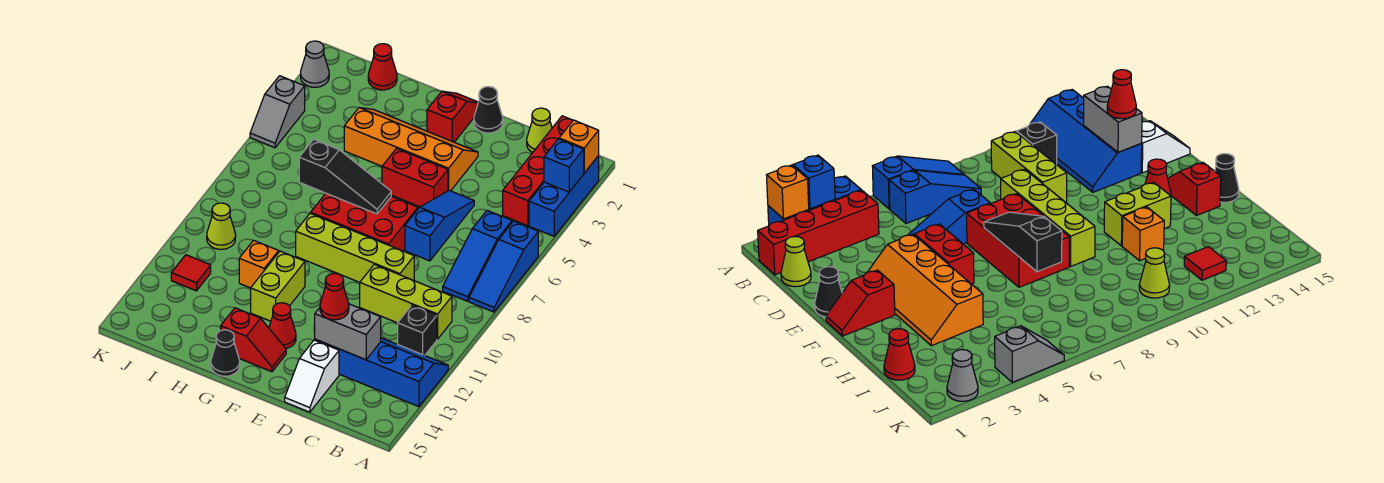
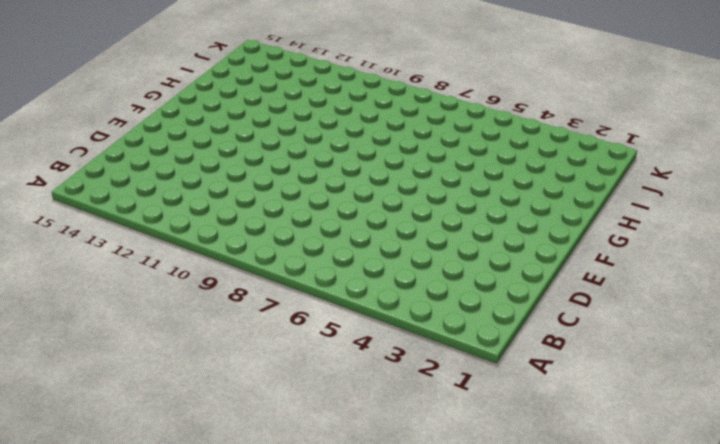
none -> blue 1x3 brick [529,156,599,236]
none -> blue 1x3 slope [469,221,538,312]
none -> blue 2x4 slope [315,338,448,407]
none -> red 1x4 brick [503,116,573,226]

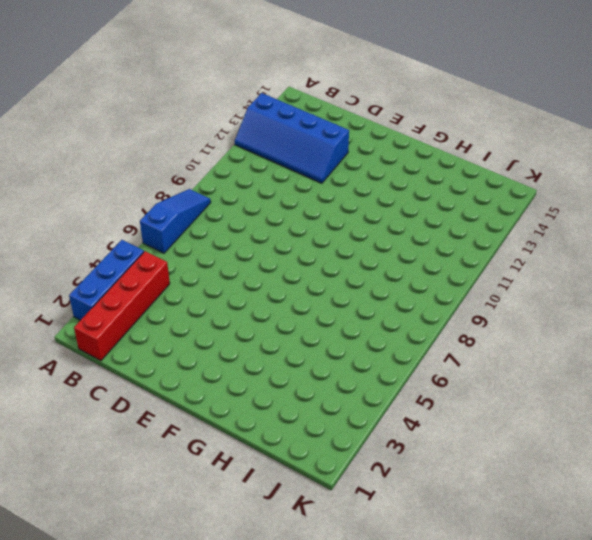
none -> blue 1x3 slope [443,210,512,301]
none -> lime 1x3 brick [360,265,452,339]
none -> black 1x1 brick [398,305,437,355]
none -> lime 1x1 cone [527,108,552,152]

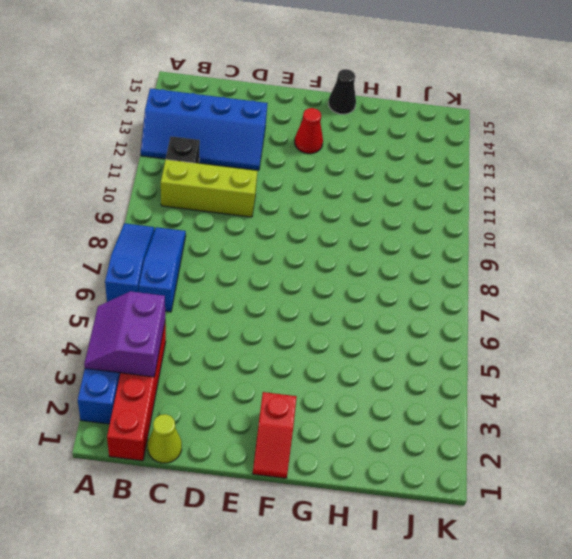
purple 2x2 slope [84,291,165,377] -> blue 1x1 brick [544,139,584,192]
none -> blue 1x3 slope [405,190,474,261]
none -> lime 1x4 brick [296,213,414,282]
none -> white 1x2 slope [285,340,339,412]
none -> black 1x1 cone [474,87,503,133]

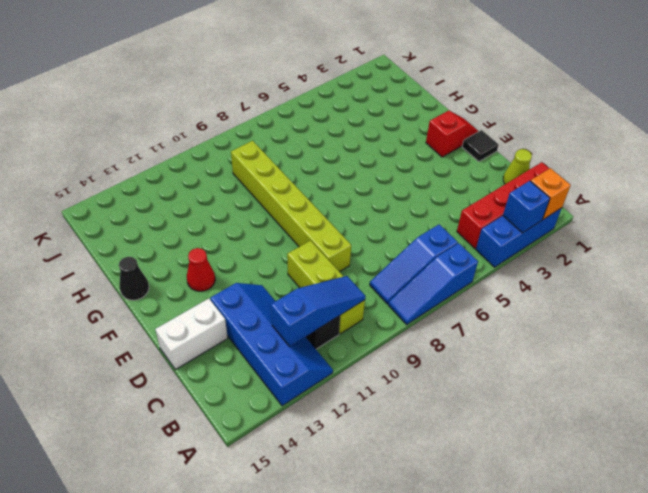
blue 1x3 slope [271,276,365,346] -> blue 1x3 slope moved to [405,190,474,261]
lime 1x6 brick [231,141,351,272] -> lime 1x4 brick [296,213,414,282]
white 1x2 brick [155,299,228,370] -> white 1x2 slope [285,340,339,412]
black 1x1 tile [462,130,498,162] -> black 1x1 cone [474,87,503,133]
none -> orange 2x4 slope [344,108,478,191]
none -> red 1x2 brick [382,149,448,207]
none -> red 2x3 brick [311,193,418,251]
none -> red 1x2 slope [221,308,286,372]

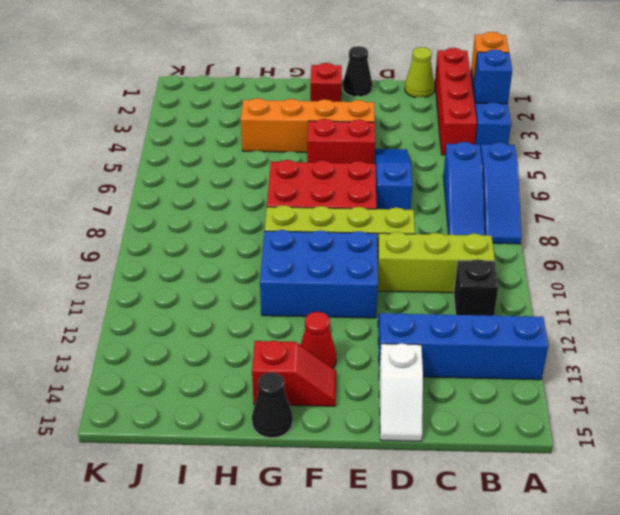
blue 2x3 brick [260,230,378,318] -> lime 1x2 brick [251,251,305,321]
none -> orange 1x1 brick [239,240,279,288]
none -> red 1x1 cone [368,44,397,90]
none -> lime 1x1 cone [207,203,236,249]
none -> red 1x1 tile [171,255,211,291]

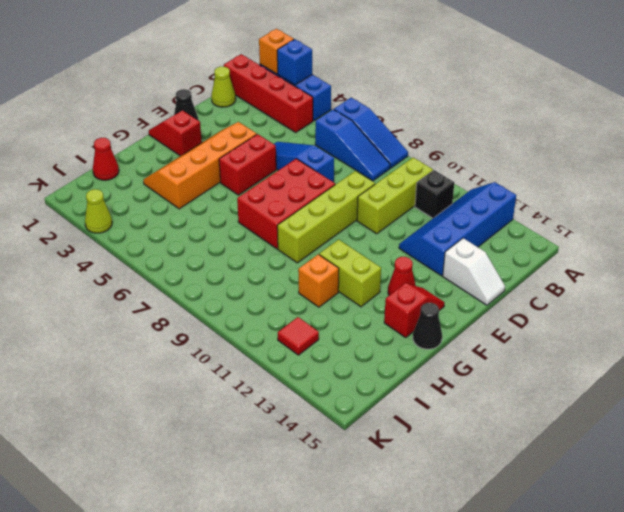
lime 1x1 cone [85,189,112,233] -> lime 1x1 cone moved to [207,203,236,249]
none -> grey 1x1 cone [301,41,329,87]
none -> grey 1x2 slope [250,76,305,148]
none -> grey 1x2 brick [315,304,381,360]
none -> black 1x3 slope [299,139,391,214]

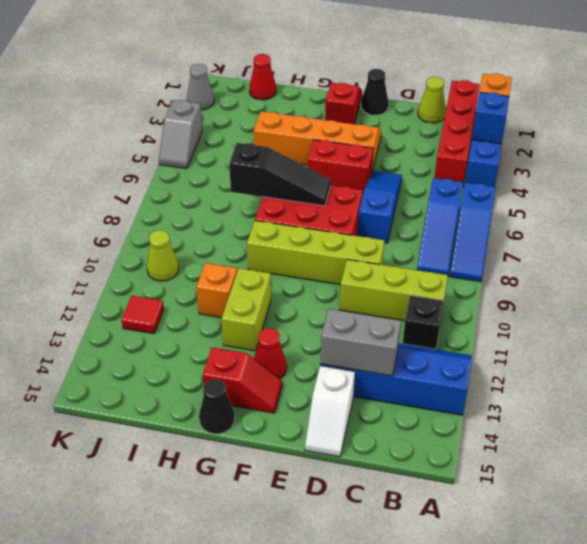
none -> red 1x1 cone [320,273,349,320]

